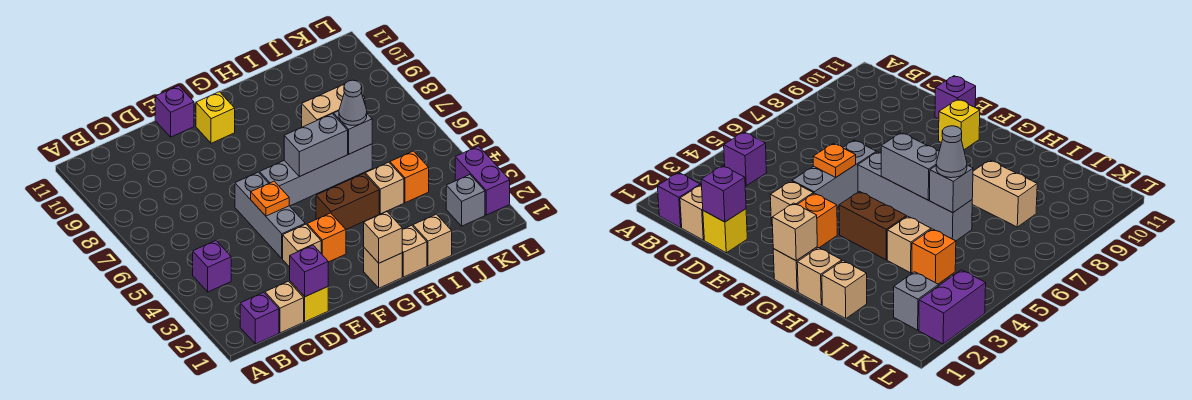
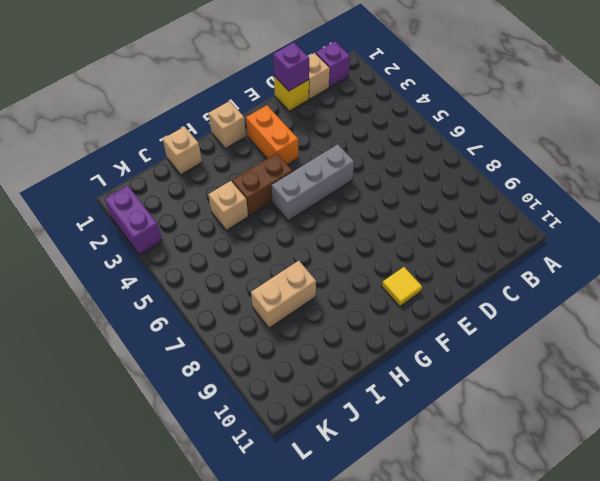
grey 1x3 brick [272,144,354,221] -> grey 1x3 brick turned to [235,172,305,258]
orange 1x2 brick [246,105,298,165] -> orange 1x1 brick [307,213,346,262]
yellow 1x1 tile [382,267,422,307] -> yellow 1x1 brick [196,92,235,143]
none -> purple 1x1 brick [193,241,231,292]
none -> tan 1x1 brick [283,224,321,267]
none -> purple 1x1 brick [155,86,194,137]

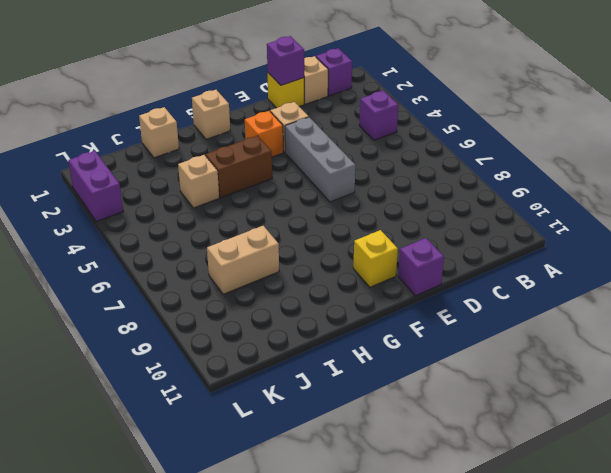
none -> grey 1x4 brick [260,144,372,206]
none -> tan 1x1 brick [402,225,427,277]
none -> orange 1x1 brick [390,151,429,203]

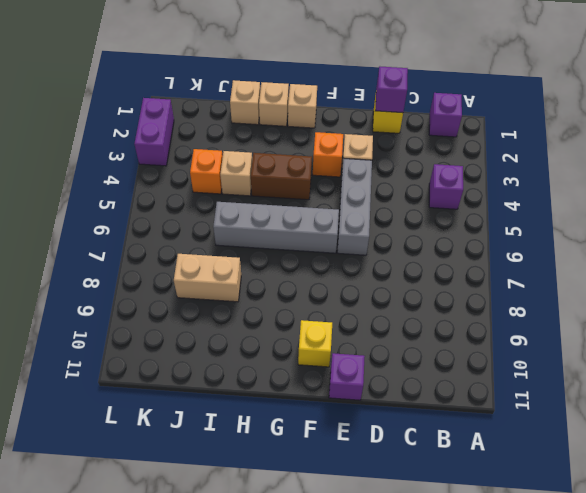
none -> tan 1x1 brick [265,281,304,333]
none -> grey 1x1 brick [446,175,485,226]
none -> orange 1x1 plate [251,181,289,216]

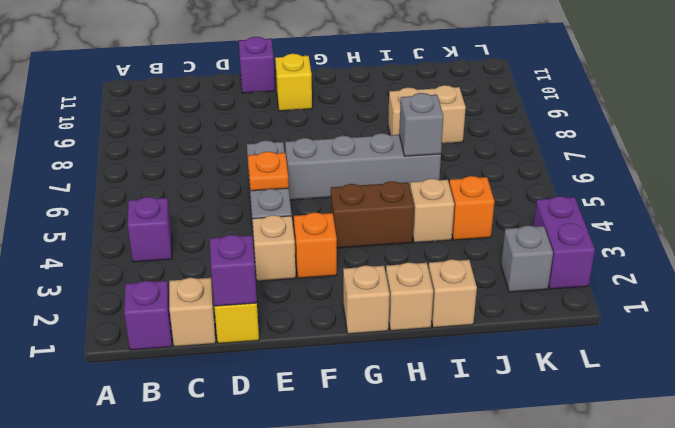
none -> tan 1x1 brick [364,212,402,263]
none -> grey 1x2 brick [284,114,348,176]
none -> grey 1x1 cone [339,80,367,125]

